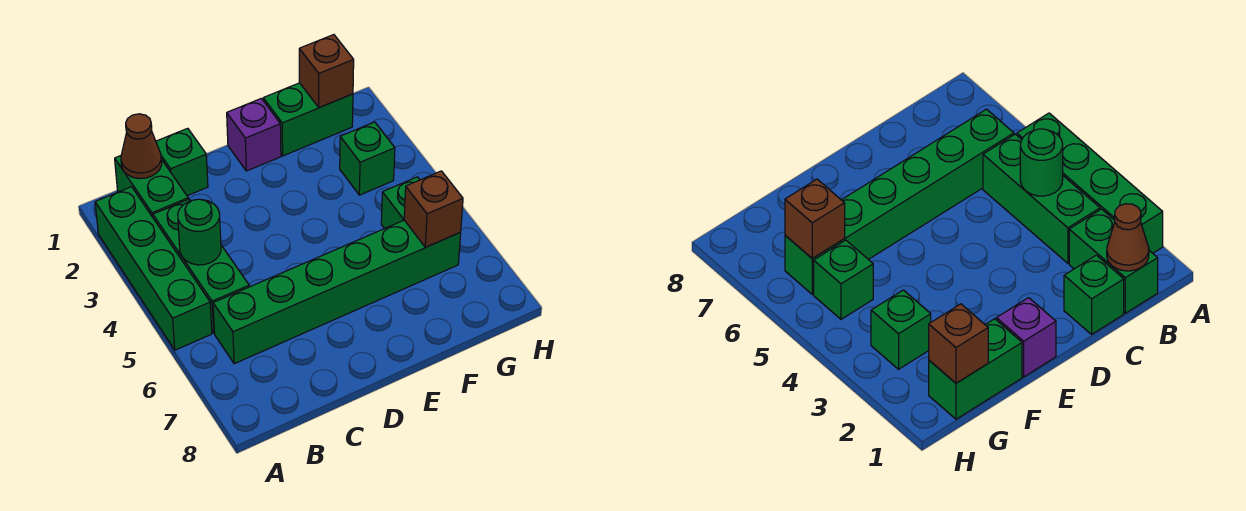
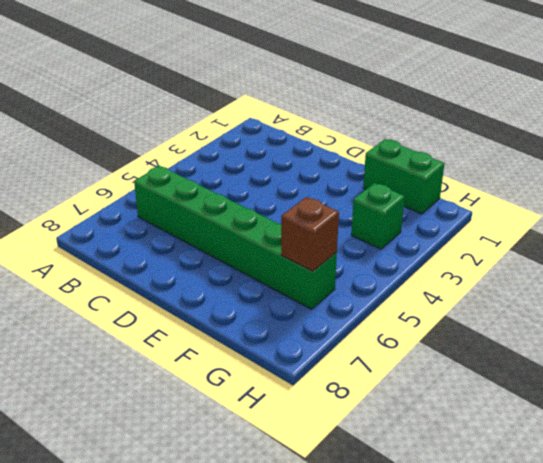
none -> green 1x4 brick [95,187,212,350]
none -> green 1x2 brick [115,156,188,217]
none -> green 1x3 brick [153,199,249,333]

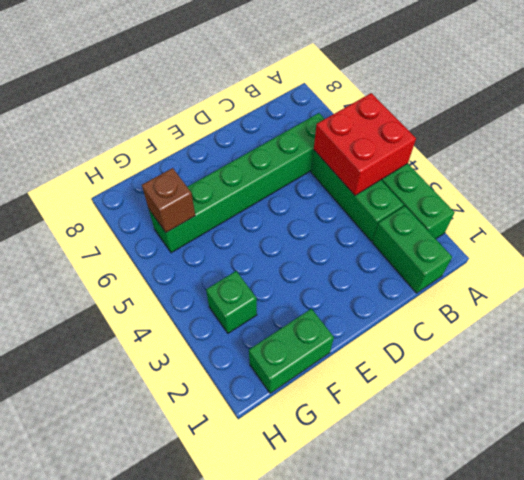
red 2x2 brick [314,93,416,195] -> green 1x1 round brick [178,199,221,265]
none -> green 1x1 brick [156,128,208,196]
none -> purple 1x1 brick [227,98,281,171]
none -> green 1x1 brick [381,177,420,229]

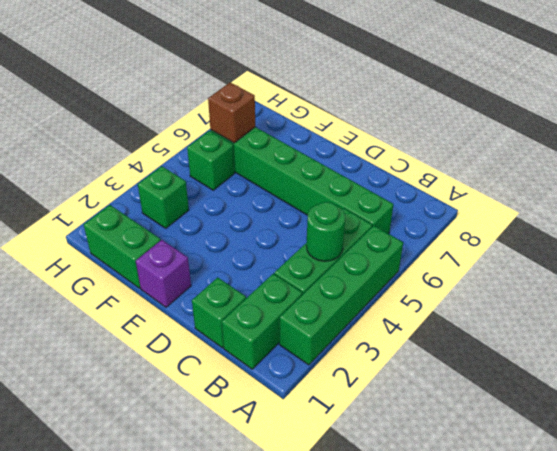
none -> brown 1x1 cone [121,114,162,179]
none -> brown 1x1 brick [299,35,354,108]

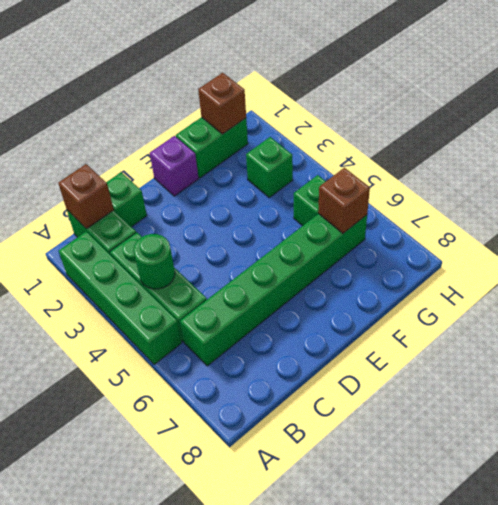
brown 1x1 brick [58,164,114,229] -> brown 1x1 cone [121,114,162,179]

